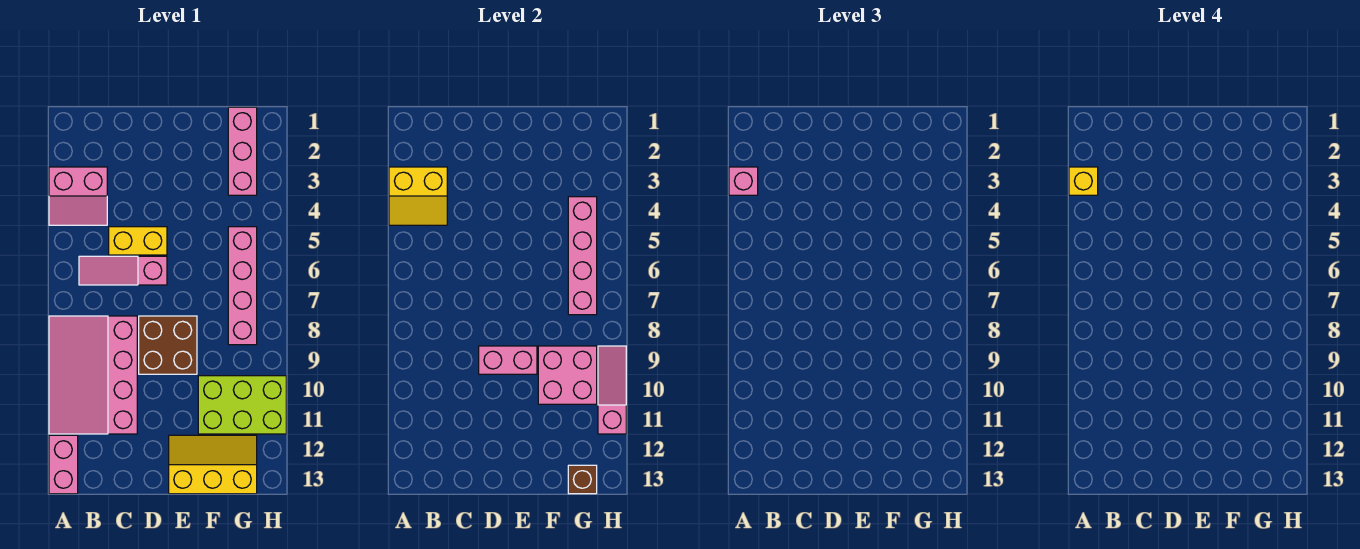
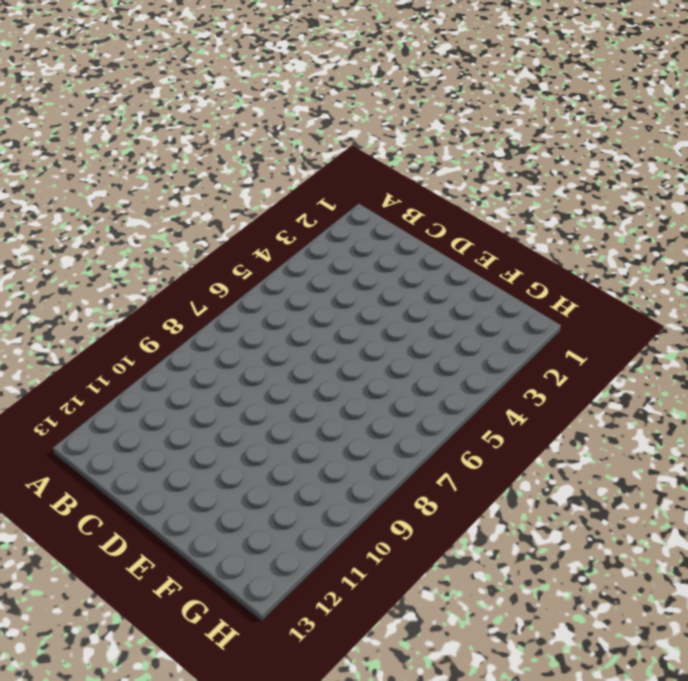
none -> pink 2x2 slope [49,167,107,225]
none -> pink 3x4 slope [49,316,137,434]
none -> pink 1x2 brick [49,435,78,494]

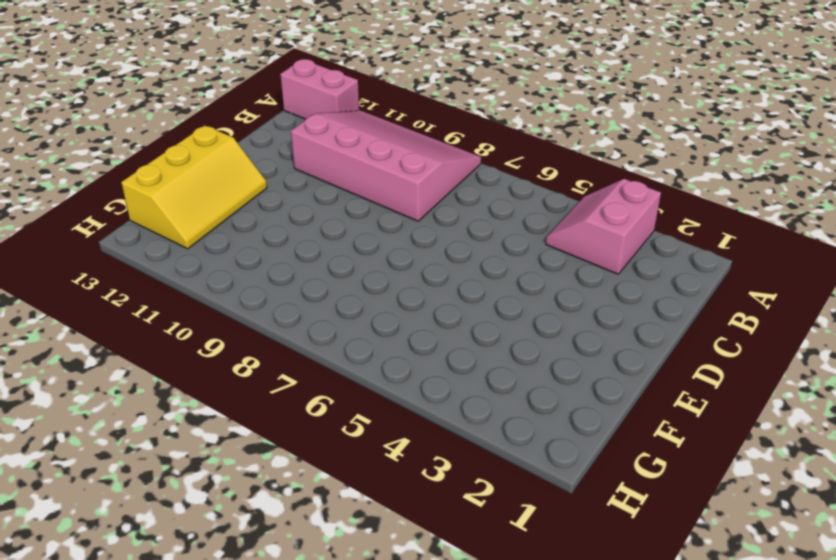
none -> pink 1x3 slope [79,256,167,285]
none -> yellow 1x2 brick [109,227,167,255]
none -> brown 2x2 brick [139,316,197,374]

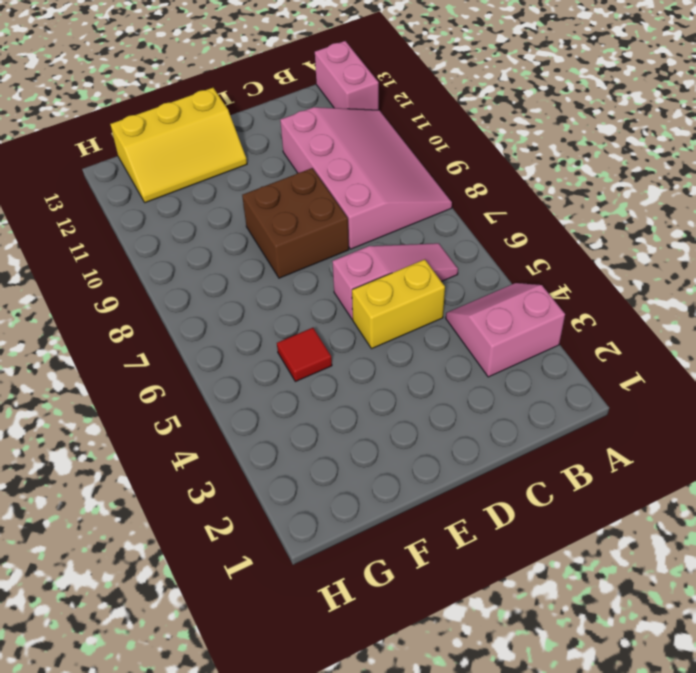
red 1x1 tile [277,328,332,382] -> none
none -> lime 2x3 brick [198,376,286,434]
none -> pink 1x3 brick [228,107,257,195]
none -> pink 1x4 brick [228,227,257,345]

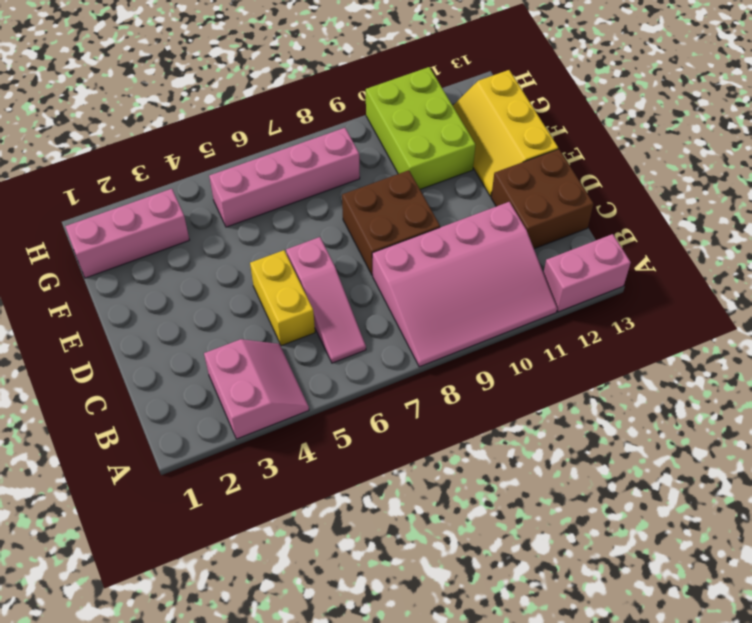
brown 2x2 brick [491,149,593,249] -> none
none -> yellow 2x2 slope [389,167,447,225]
none -> pink 1x2 brick [479,346,537,374]
none -> pink 2x2 brick [538,346,597,404]

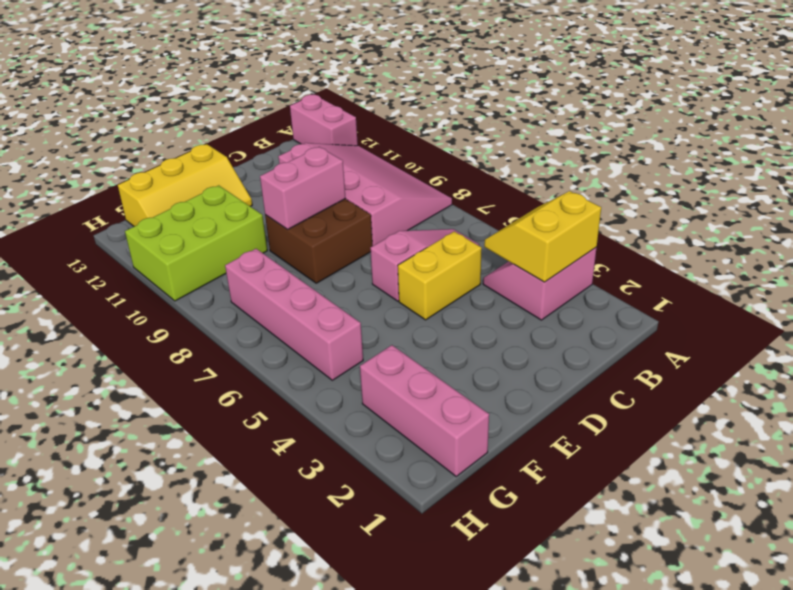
none -> pink 2x2 brick [538,346,597,404]
none -> pink 1x4 brick [568,197,597,315]
none -> brown 1x1 brick [568,465,597,494]

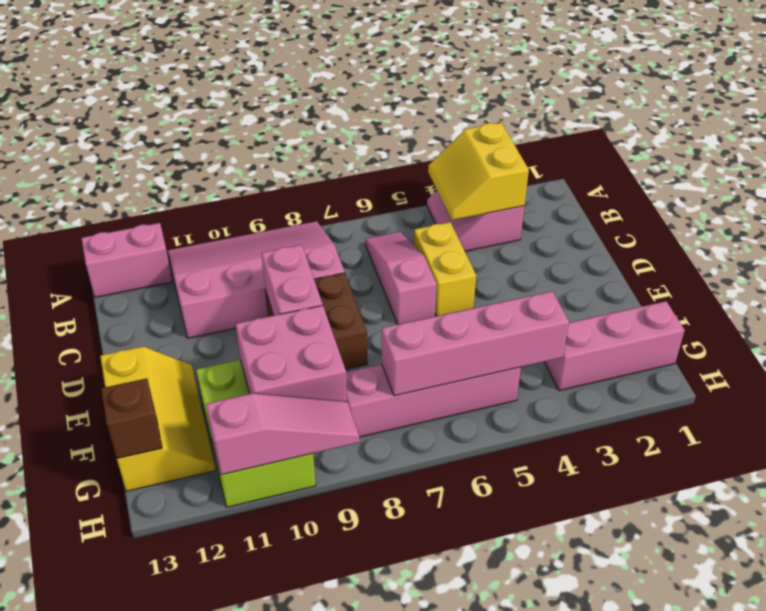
none -> pink 1x1 brick [729,167,758,195]
none -> yellow 1x1 brick [1069,167,1098,195]

